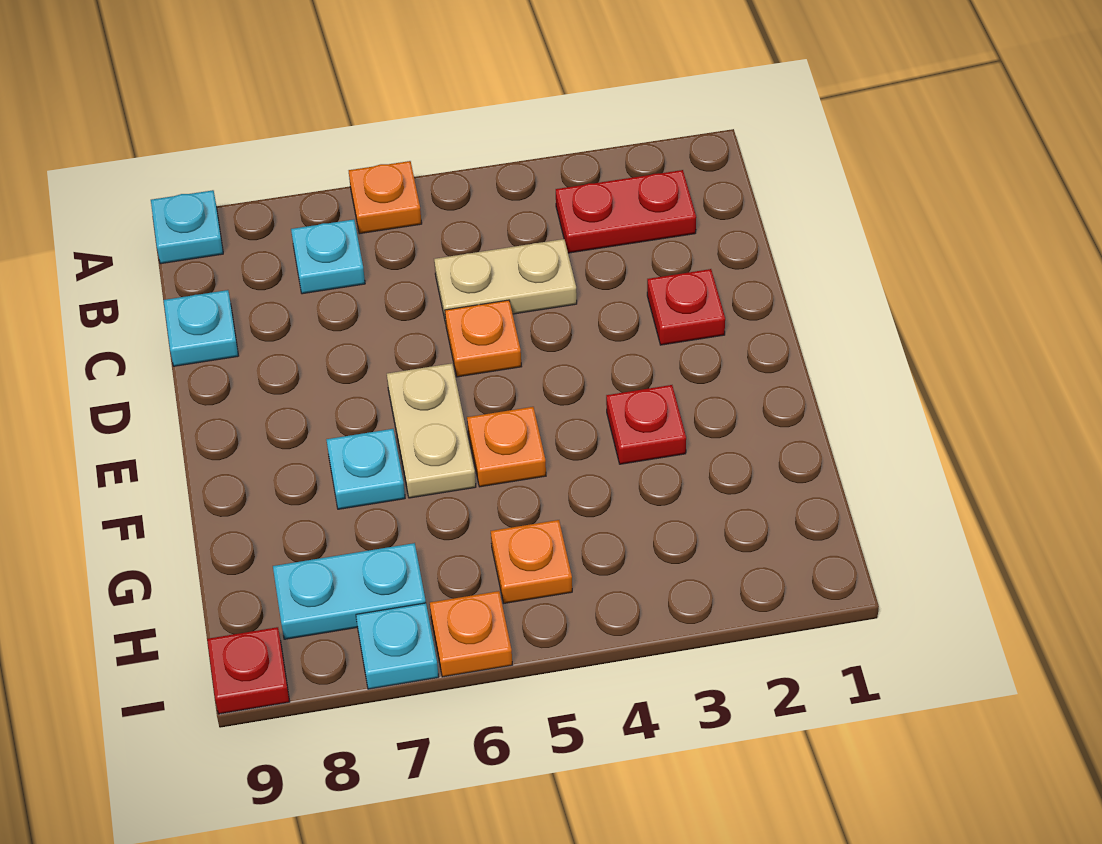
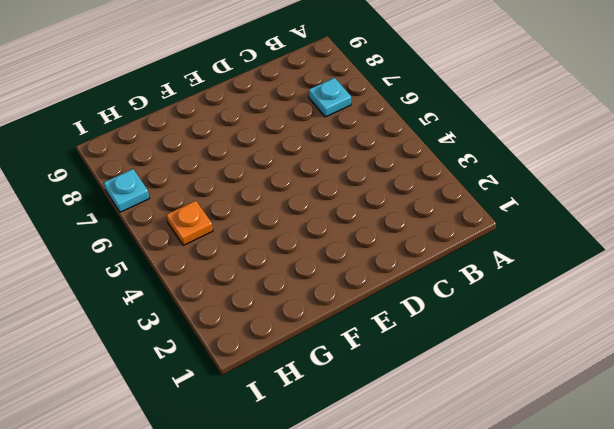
none -> orange 1x1 plate [349,161,422,234]
none -> cyan 1x1 plate [151,190,223,264]
none -> red 1x2 plate [556,170,696,253]

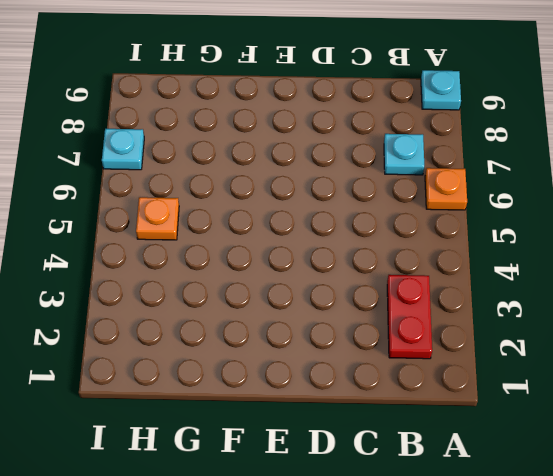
none -> tan 1x2 plate [434,239,577,322]
none -> cyan 1x1 plate [164,290,238,366]
none -> red 1x1 plate [647,269,725,345]

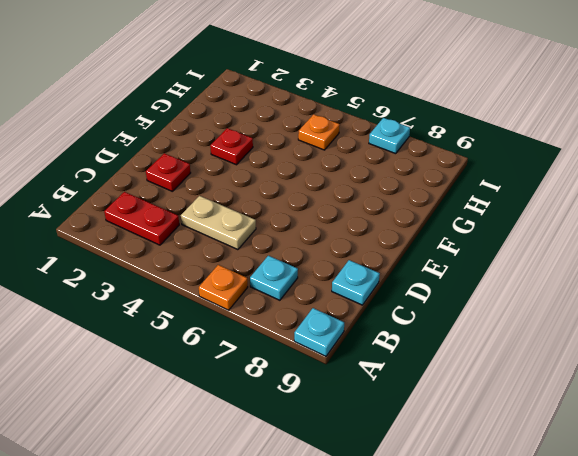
none -> orange 1x1 plate [445,300,522,377]
none -> tan 1x2 plate [387,363,476,498]
none -> orange 1x1 plate [467,407,546,487]

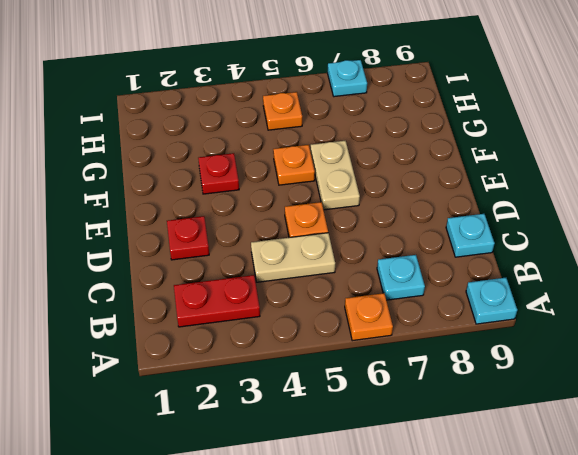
none -> cyan 1x1 plate [326,429,405,509]
none -> cyan 1x2 plate [273,543,426,639]
none -> orange 1x1 plate [430,591,512,677]

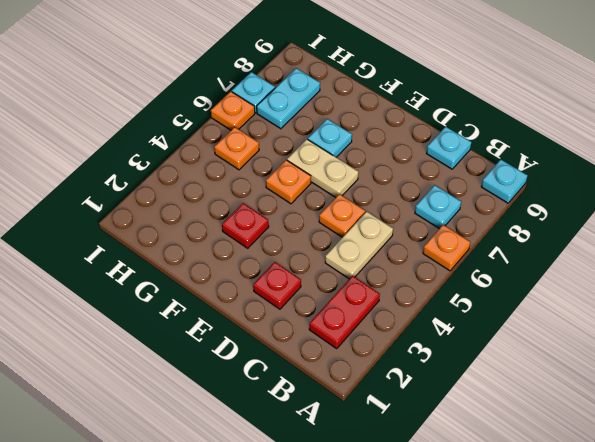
none -> red 1x1 plate [207,627,290,714]

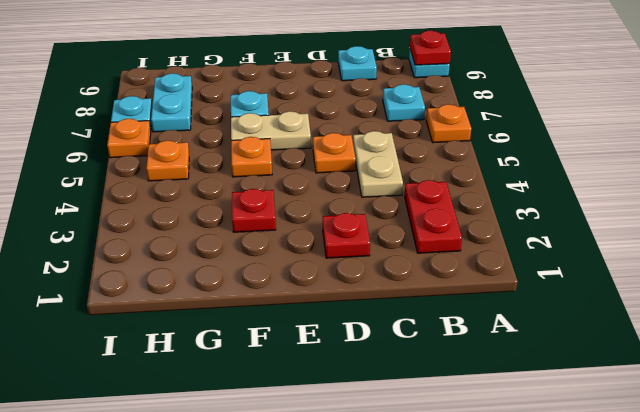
red 1x1 plate [410,31,451,65] -> red 1x1 plate moved to [207,627,290,714]

